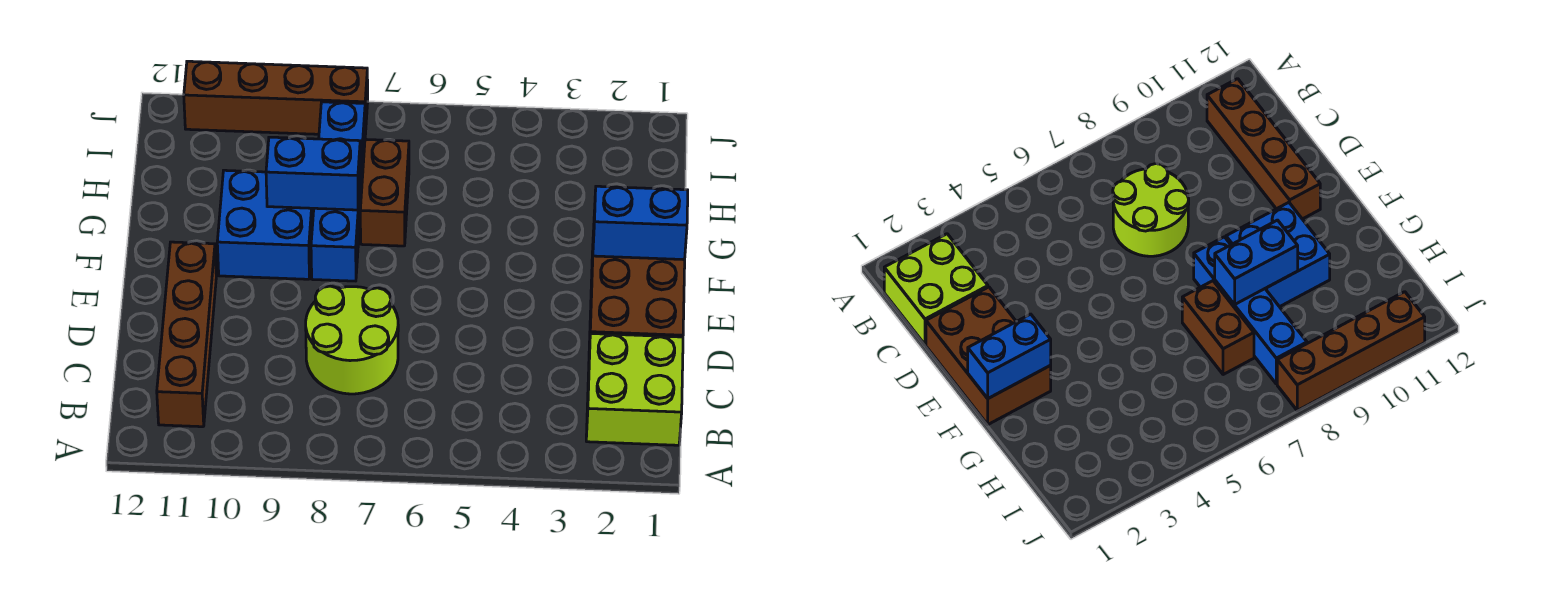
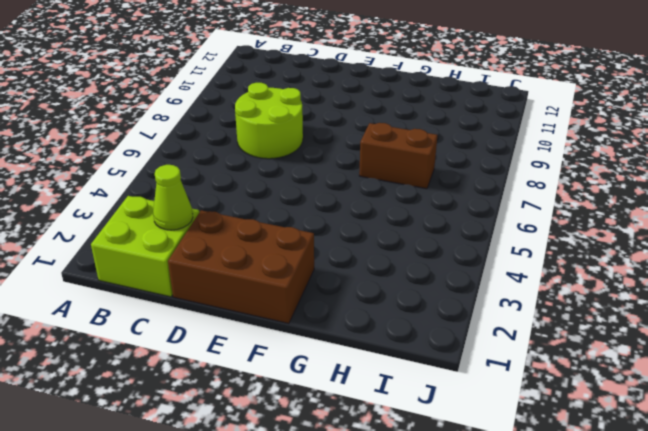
lime 1x1 cone [153,165,193,230] -> none
none -> brown 1x4 brick [157,242,216,427]
none -> blue 1x4 brick [311,102,365,281]

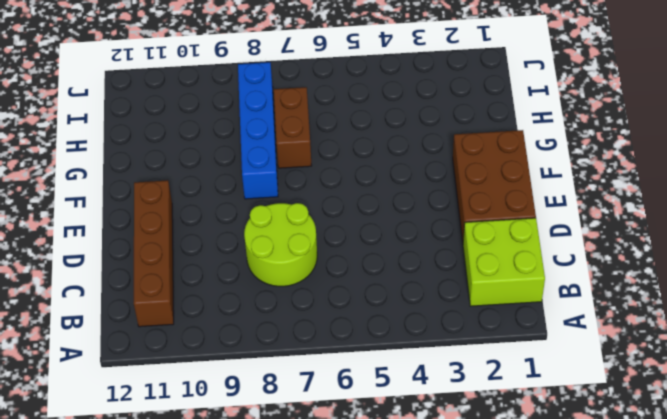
none -> blue 2x2 brick [217,170,314,279]
none -> brown 1x4 brick [184,61,368,134]

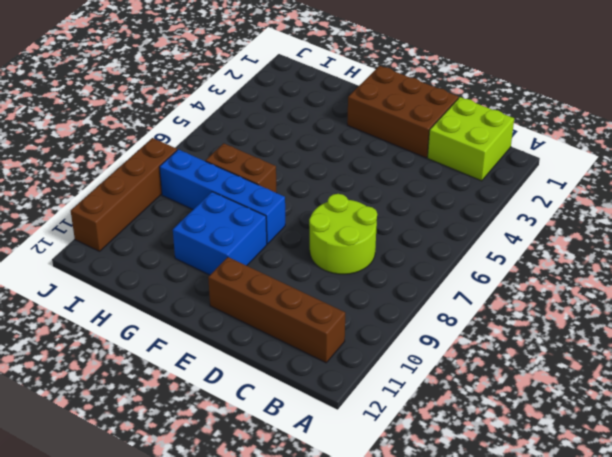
none -> blue 1x2 brick [593,186,688,260]
none -> blue 1x2 brick [266,137,360,210]

